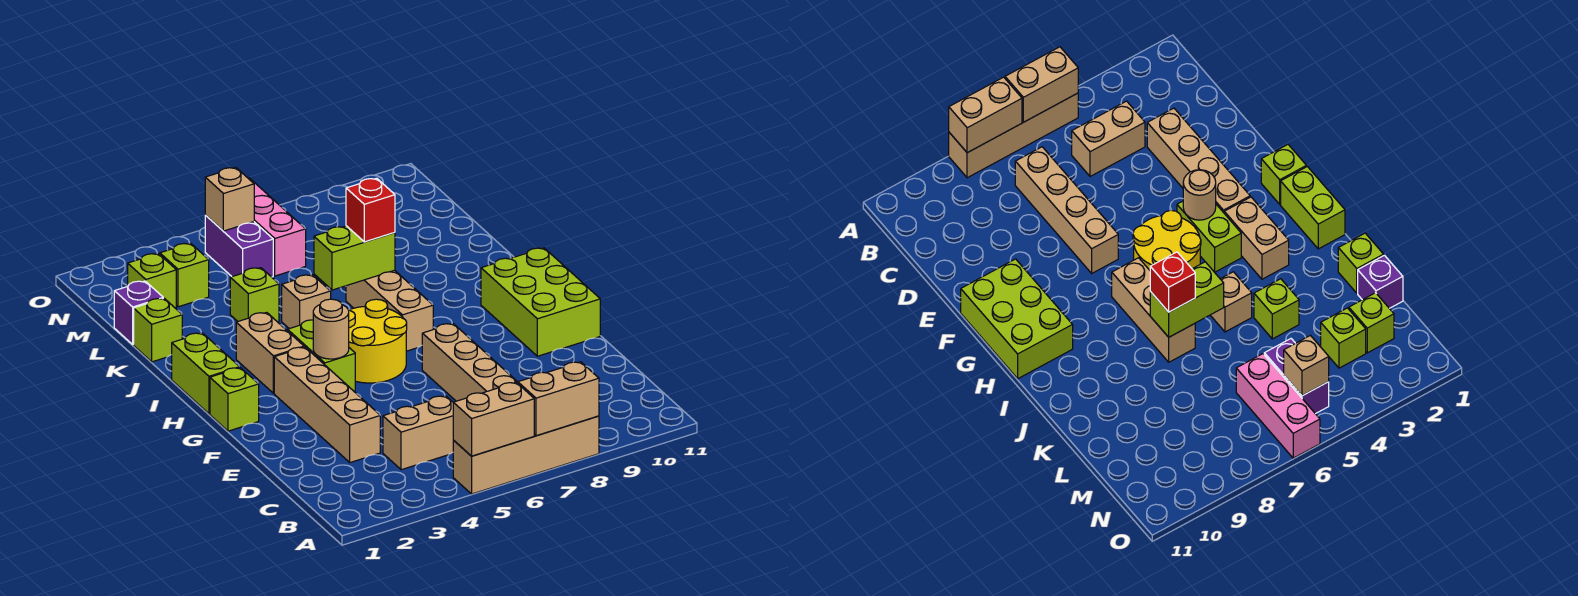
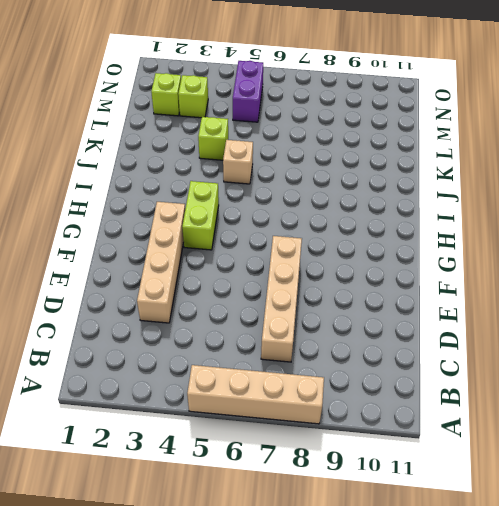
none -> tan 1x2 brick [383,396,453,470]
none -> lime 2x3 brick [481,248,600,356]
none -> lime 1x1 brick [210,368,259,431]

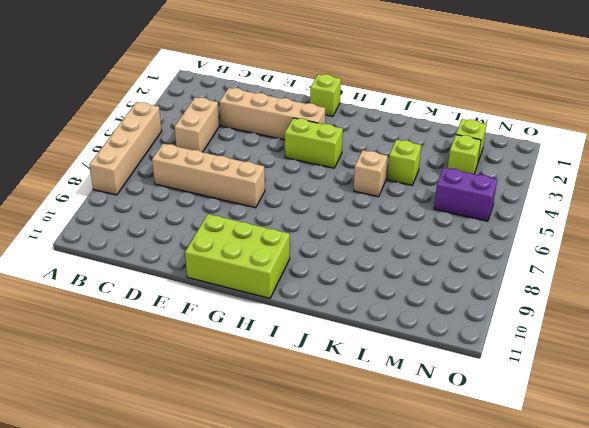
none -> yellow 2x2 round brick [349,299,407,383]
none -> lime 1x2 brick [172,333,240,414]
none -> tan 1x2 brick [236,313,304,393]

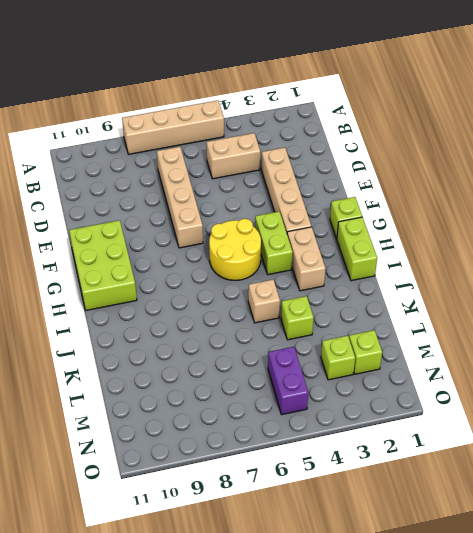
none -> tan 1x3 brick [346,270,433,351]
none -> lime 1x1 brick [134,298,182,362]
none -> purple 1x1 brick [114,281,163,344]

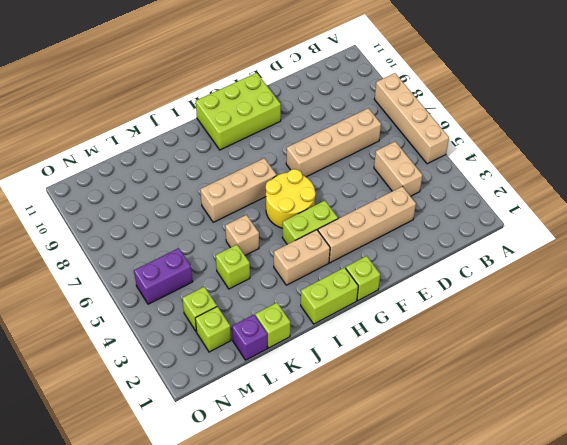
none -> pink 1x3 brick [248,178,306,276]
none -> tan 1x2 brick [453,382,534,456]
none -> tan 1x2 brick [518,362,599,436]

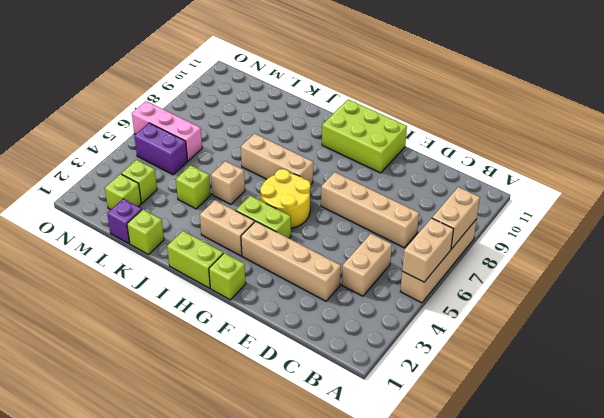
none -> tan 1x1 round brick [313,299,349,359]
none -> lime 1x2 brick [314,226,395,290]
none -> tan 1x1 brick [205,168,254,231]

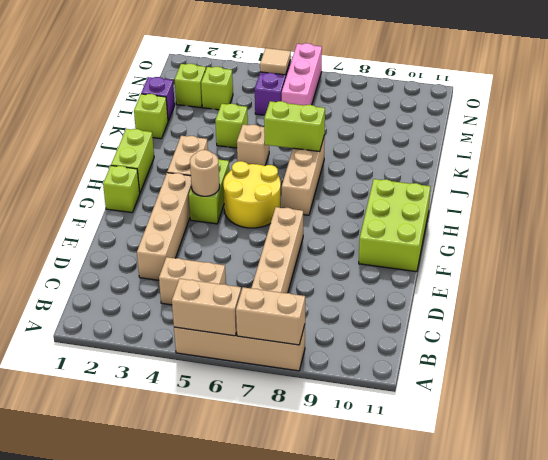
tan 1x1 tile [260,48,291,75] -> tan 1x1 brick [205,168,254,231]
none -> red 1x1 brick [346,178,395,242]

